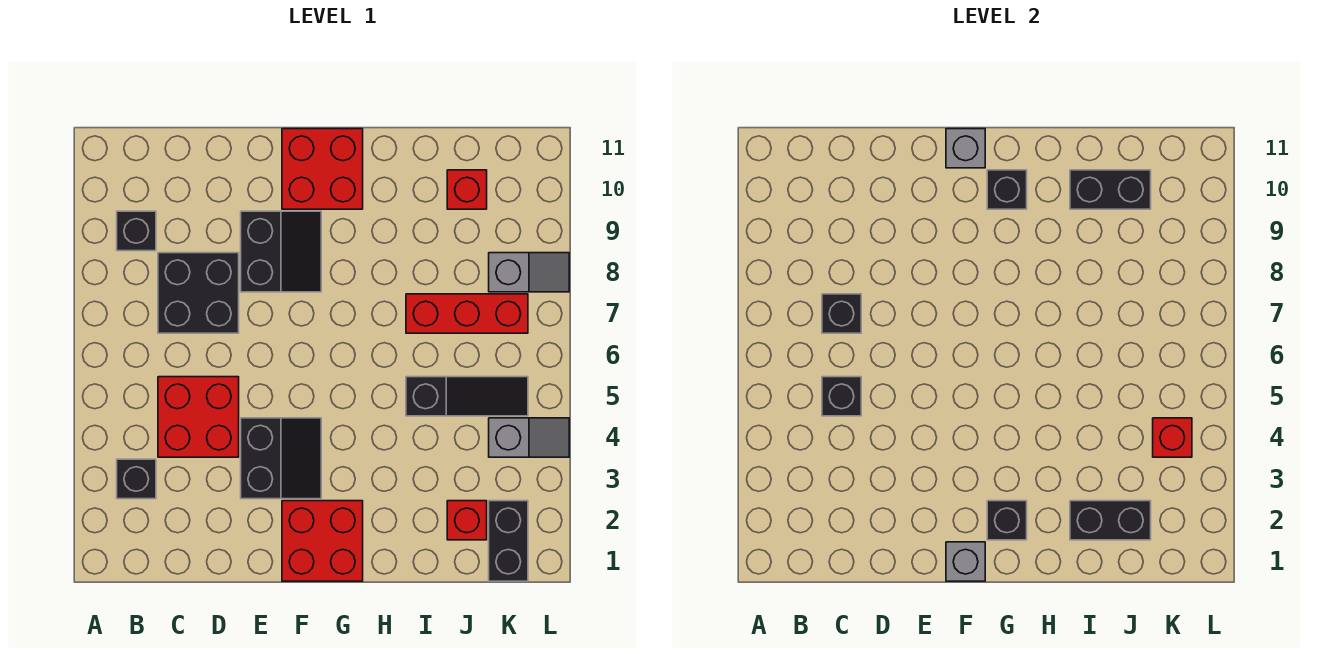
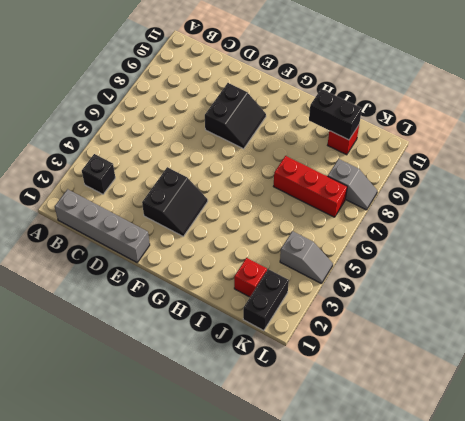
grey 1x4 brick [55,189,150,262] -> none
none -> black 1x1 brick [117,211,156,251]
none -> red 2x2 brick [158,377,239,457]
none -> black 2x2 brick [158,253,239,333]

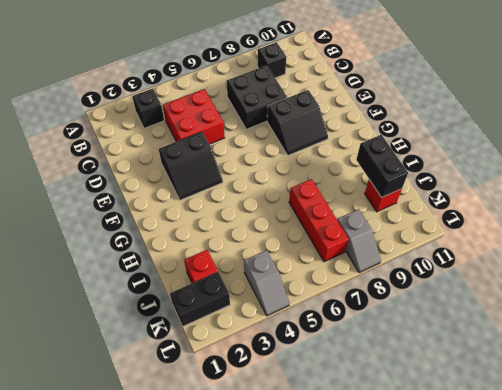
none -> red 2x2 brick [282,501,363,581]
none -> red 2x2 brick [282,129,363,209]
none -> black 1x3 slope [406,377,528,416]

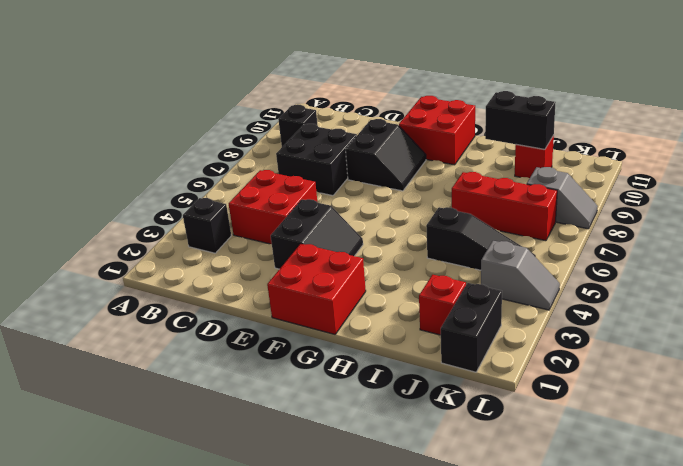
none -> black 1x1 brick [822,377,861,416]
none -> black 1x1 brick [822,294,861,333]
none -> grey 1x1 brick [946,542,985,581]

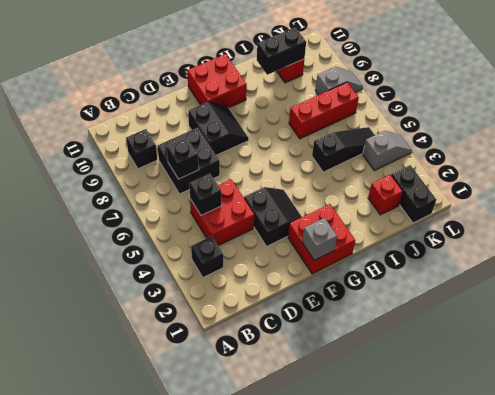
none -> grey 1x1 brick [946,129,985,168]
none -> black 1x1 brick [987,501,1027,540]
none -> black 1x1 brick [987,170,1027,209]

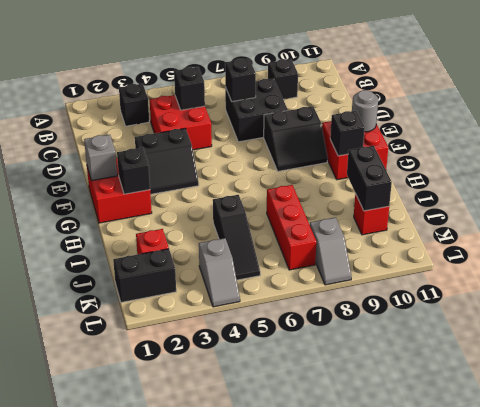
grey 1x1 round brick [352,90,378,132] -> grey 1x1 brick [946,129,985,168]
none -> black 1x2 brick [1070,501,1151,540]
none -> red 1x1 brick [1153,418,1192,457]

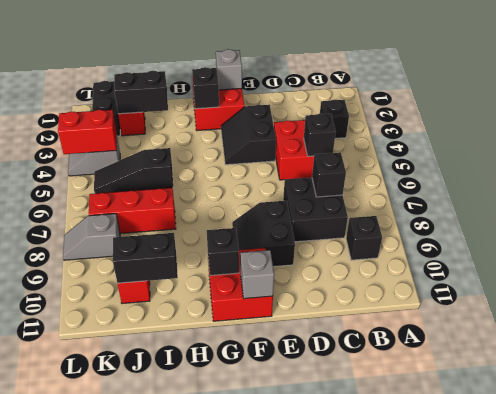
red 1x2 brick [58,110,117,154] -> red 1x1 brick [1153,418,1192,457]

